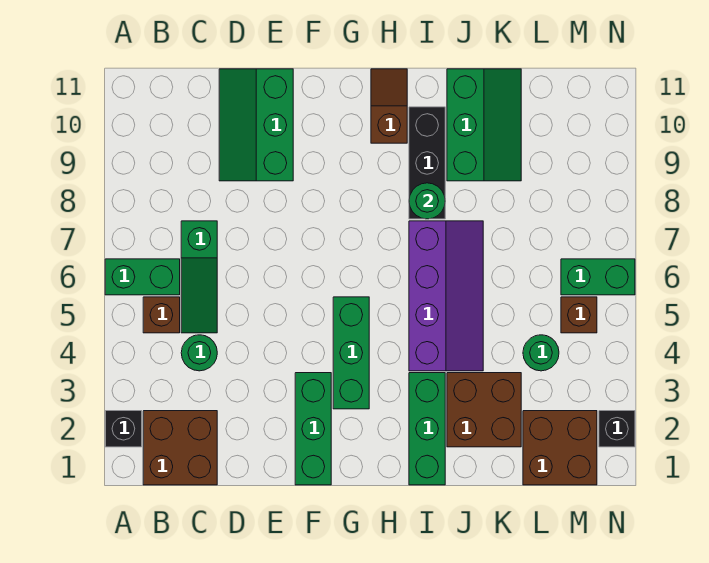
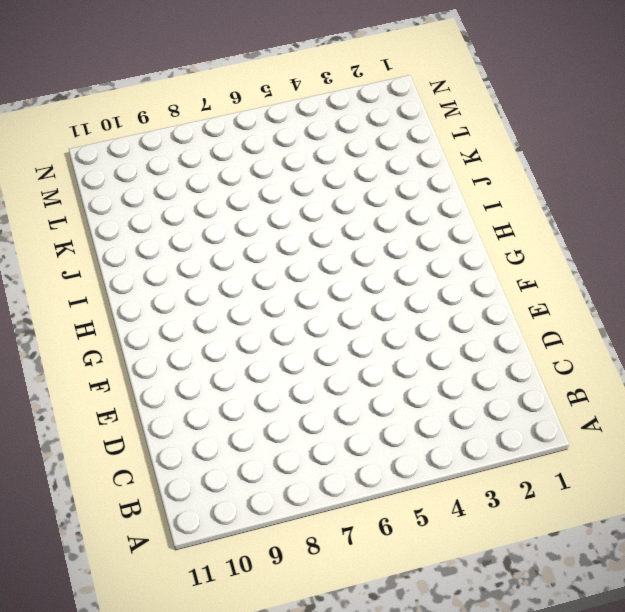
none -> black 1x1 brick [105,411,142,447]
none -> green 1x2 brick [105,259,180,295]
none -> brown 2x2 brick [143,411,217,485]

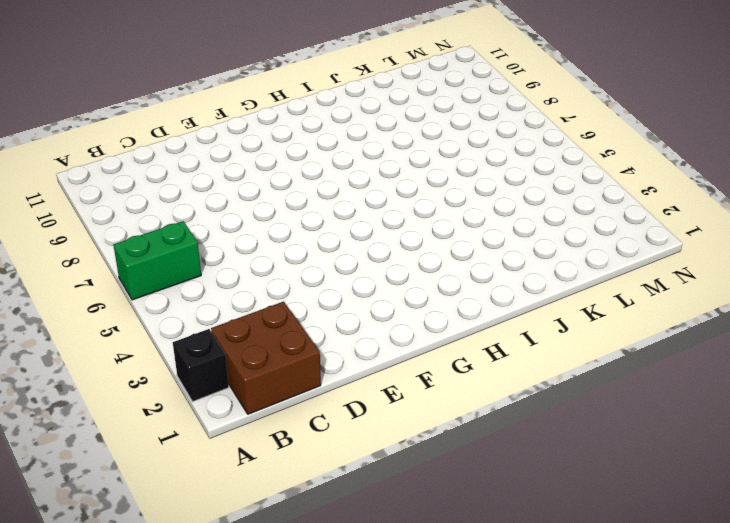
none -> brown 1x1 brick [143,297,180,333]
none -> green 1x1 round brick [181,335,217,371]
none -> green 1x3 slope [181,221,217,333]

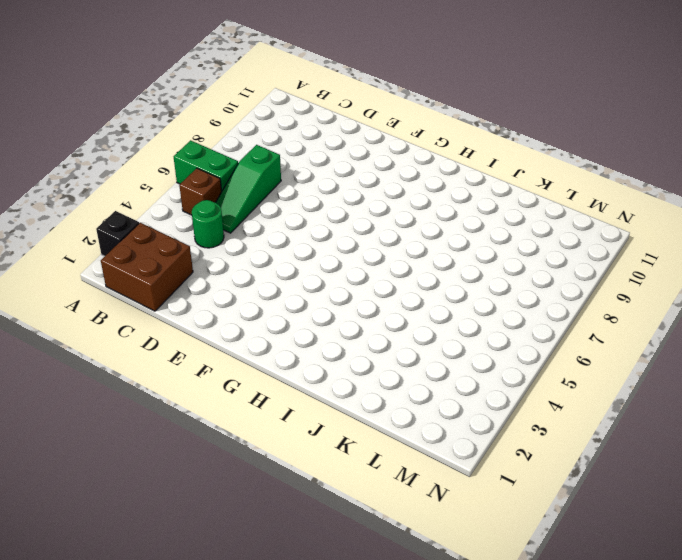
none -> green 2x3 slope [219,69,293,181]
none -> green 1x3 brick [295,373,331,485]
none -> green 1x3 brick [333,297,369,409]

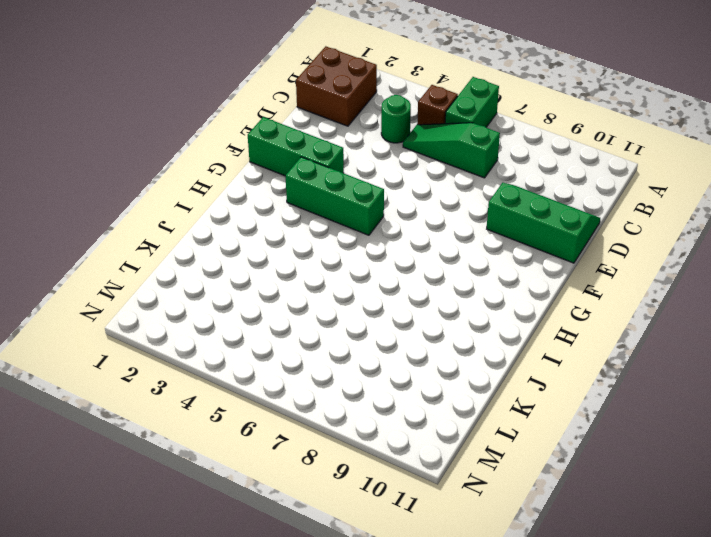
none -> black 1x1 brick [105,411,142,447]
none -> brown 1x2 slope [371,69,407,143]
none -> green 1x3 brick [409,373,445,485]

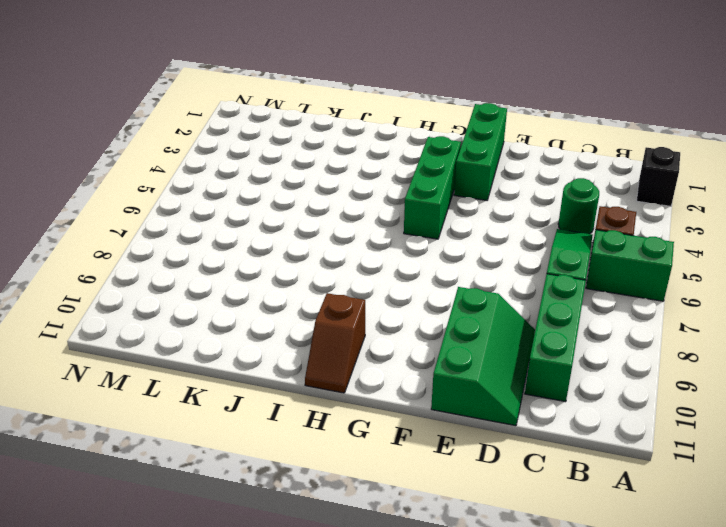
green 1x3 brick [525,274,586,402] -> green 1x3 brick moved to [409,373,445,485]
none -> brown 2x2 brick [143,411,217,485]
none -> purple 2x4 slope [409,221,483,371]
none -> black 1x3 brick [409,107,445,219]

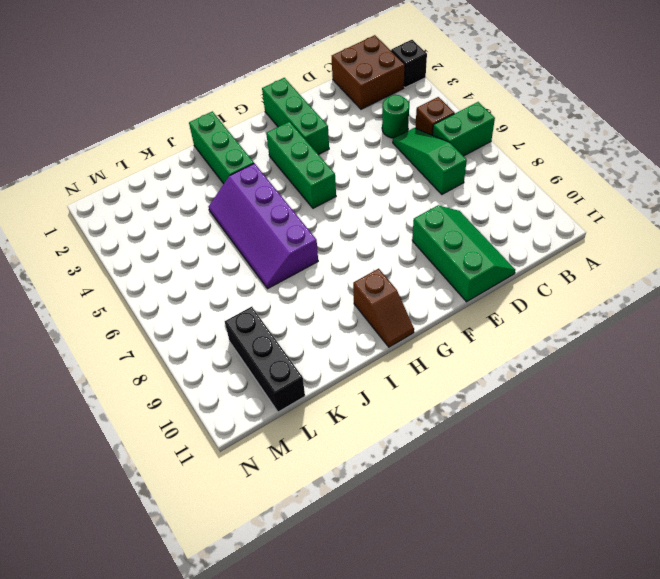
black 1x3 brick [225,307,305,412] -> black 1x3 brick moved to [409,107,445,219]
none -> brown 2x2 brick [447,373,521,447]
none -> green 2x3 slope [447,69,521,181]
none -> brown 2x2 brick [523,411,597,485]

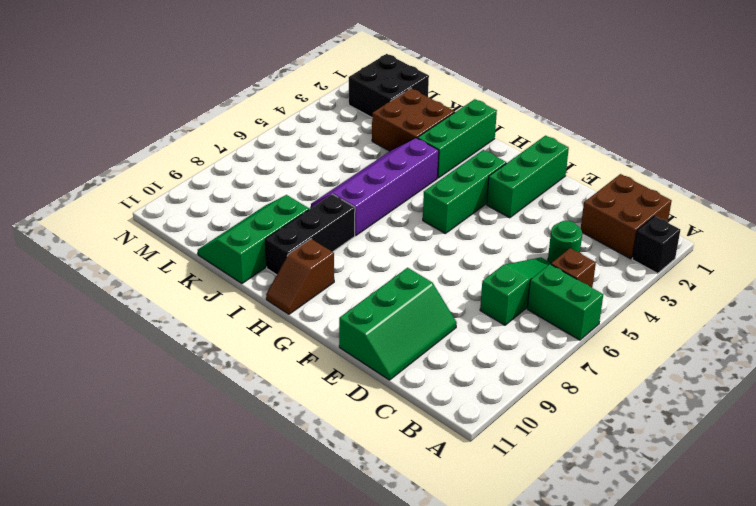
black 2x2 brick [349,54,429,118] -> brown 2x2 brick [523,411,597,485]
none -> green 1x1 round brick [523,335,559,371]
none -> brown 1x1 brick [561,297,597,333]
none -> green 1x2 brick [561,259,635,295]

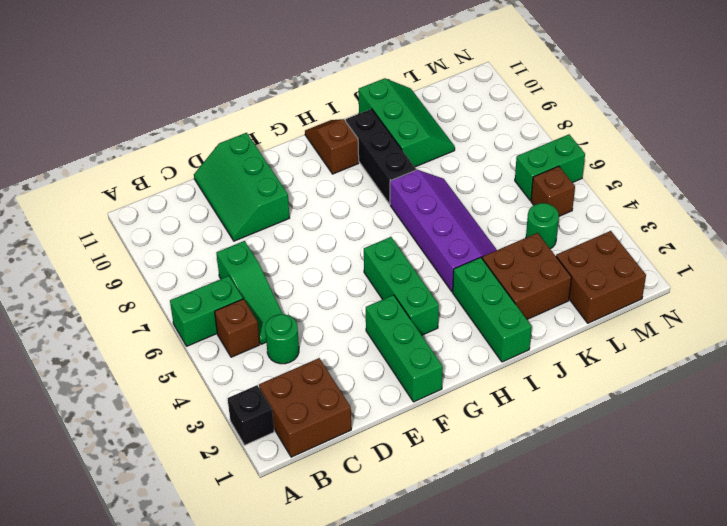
none -> black 1x1 brick [599,411,635,447]
none -> green 1x1 round brick [409,183,445,219]

